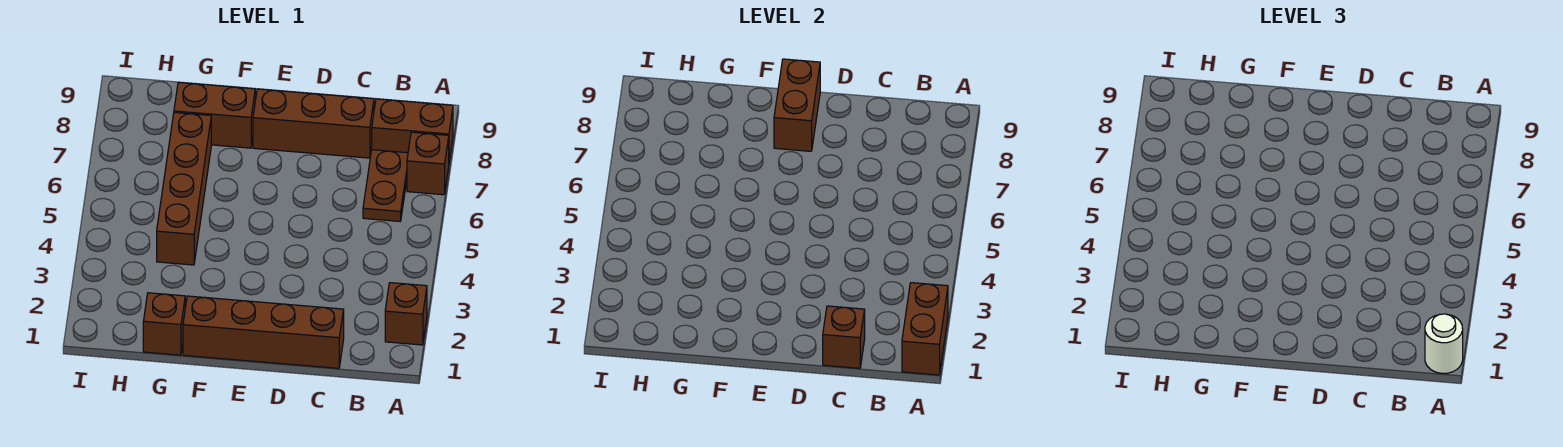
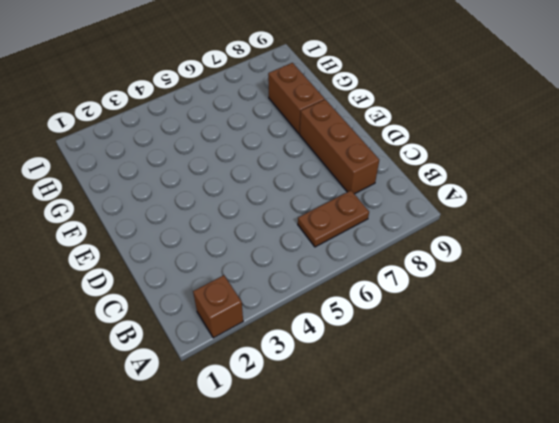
none -> brown 1x1 brick [407,132,449,195]
none -> brown 1x2 brick [372,99,453,161]
none -> brown 1x4 brick [183,296,344,368]

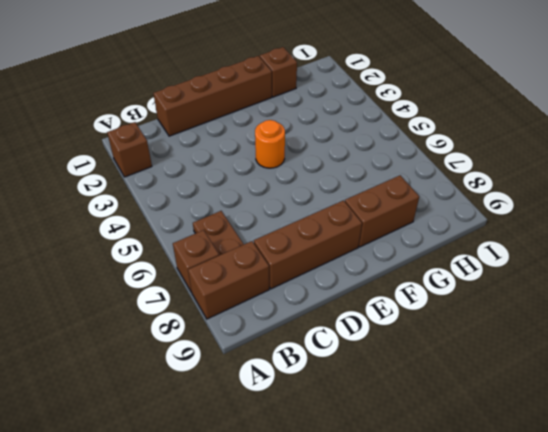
orange 1x1 round brick [255,120,285,168] -> none
none -> brown 1x4 brick [157,113,211,265]
none -> brown 1x2 brick [902,283,948,375]
none -> brown 1x1 brick [823,306,865,368]

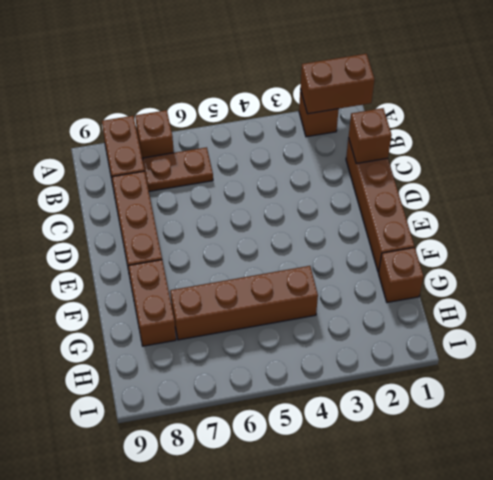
none -> brown 1x2 brick [774,59,820,151]
none -> white 1x1 round brick [1425,314,1463,373]

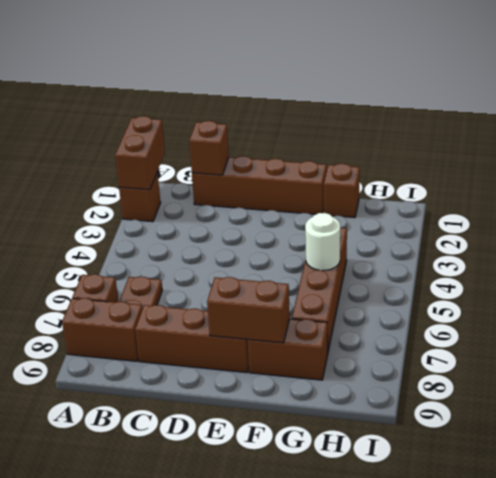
brown 1x2 brick [207,277,290,343] -> brown 1x2 brick turned to [774,59,820,151]
white 1x1 round brick [305,213,340,271] -> white 1x1 round brick moved to [1425,314,1463,373]

